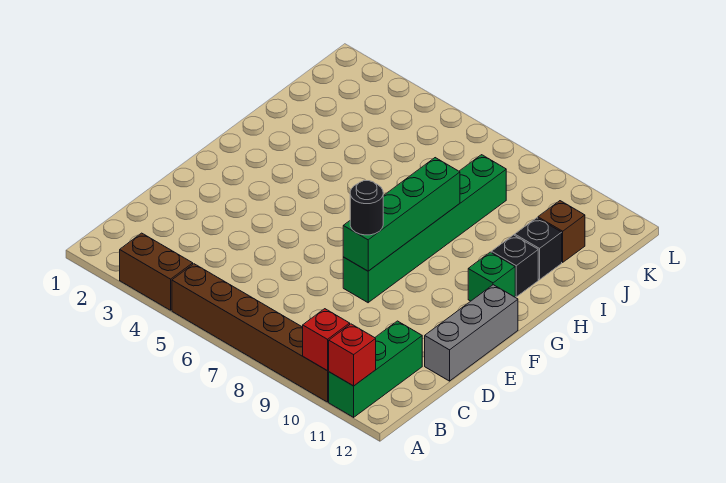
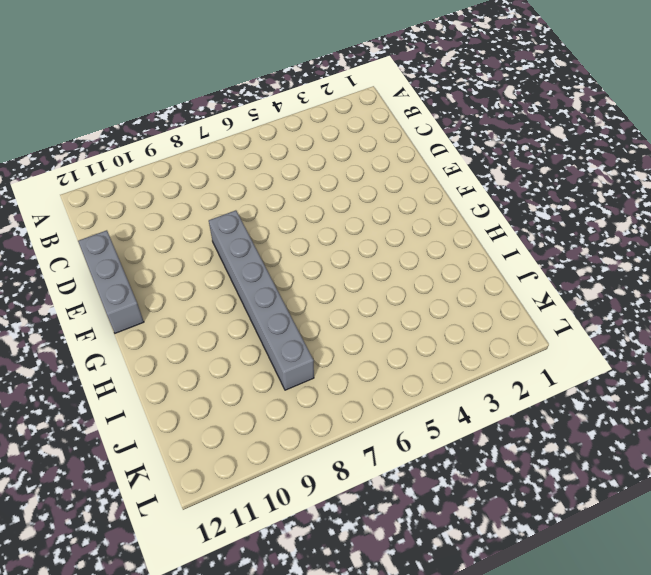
grey 1x6 brick [209,210,314,390] -> green 1x6 brick [343,155,506,303]
none -> brown 1x2 brick [120,233,193,310]
none -> brown 1x6 brick [172,264,329,402]
none -> green 1x3 brick [329,321,422,417]

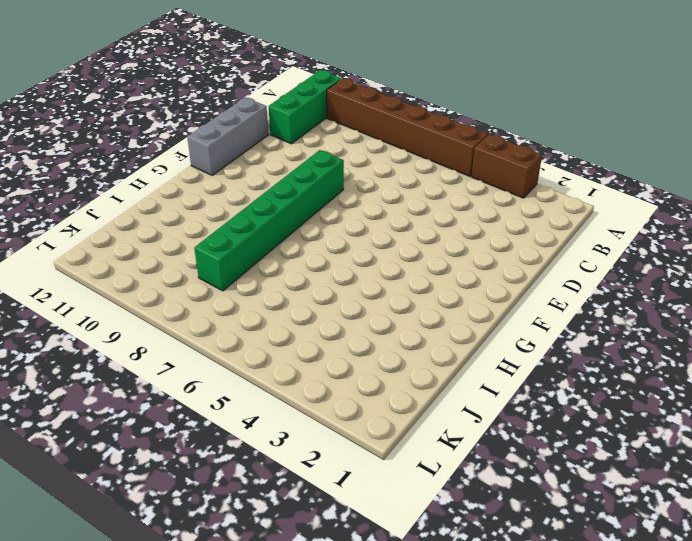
none -> green 1x1 brick [468,252,515,301]
none -> black 1x1 brick [491,235,538,297]
none -> black 1x1 brick [515,218,562,280]

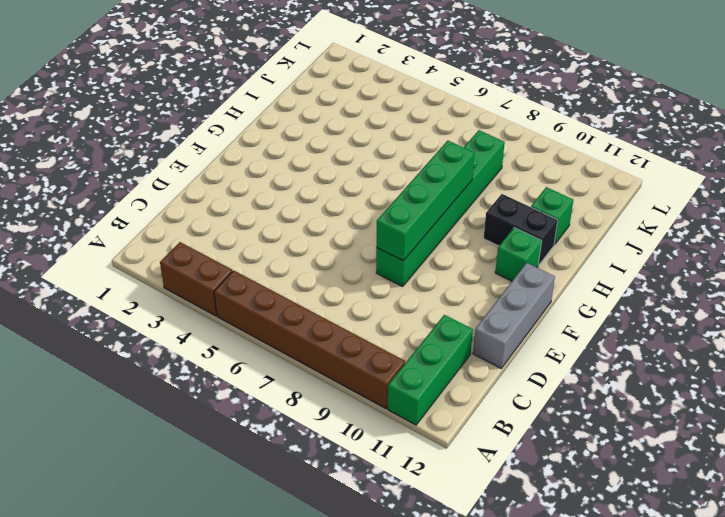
black 1x2 brick [484,194,558,265] -> black 1x1 brick [491,235,538,297]
green 1x1 brick [531,187,573,244] -> black 1x1 brick [515,218,562,280]
none -> brown 1x1 brick [538,201,585,262]
none -> red 1x1 brick [303,309,350,371]
none -> red 1x1 brick [329,324,376,386]

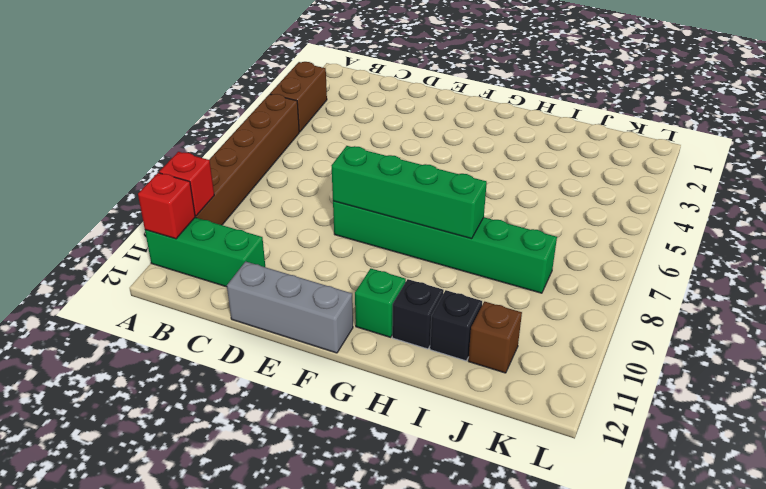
none -> black 1x1 round brick [350,181,383,235]

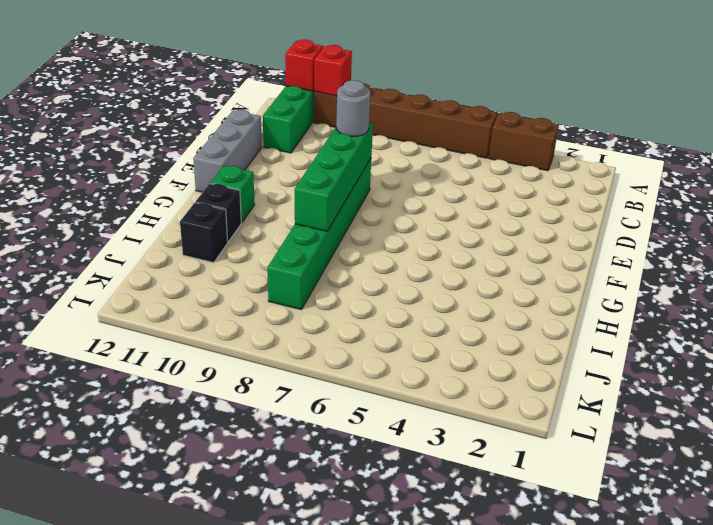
grey 1x1 round brick [336,80,370,136] -> black 1x1 round brick [350,181,383,235]
none -> brown 1x1 brick [538,201,585,262]

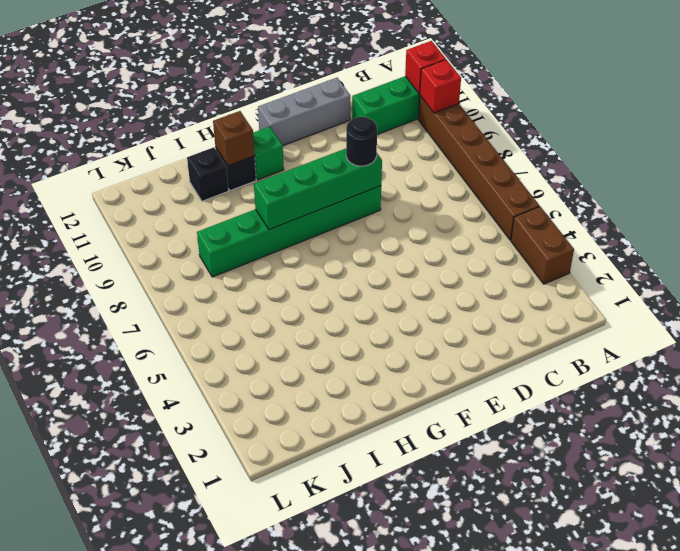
brown 1x1 brick [213,111,255,166] -> brown 1x1 brick moved to [538,201,585,262]

